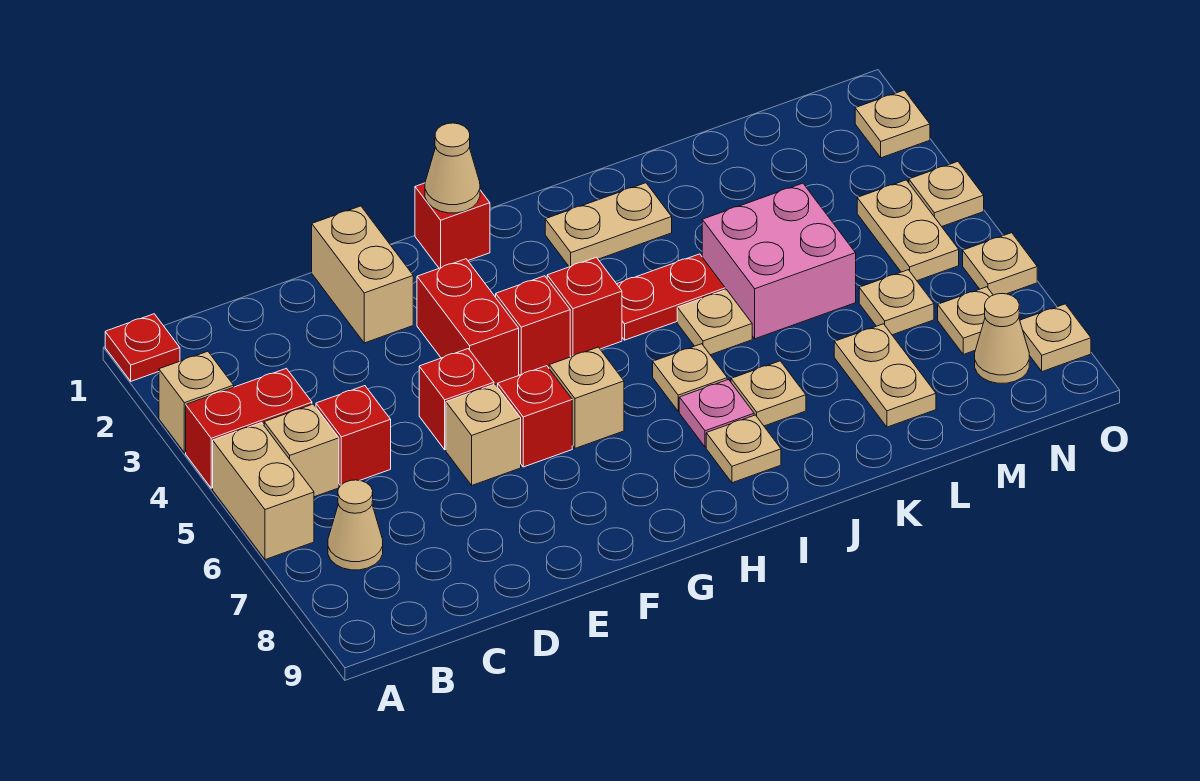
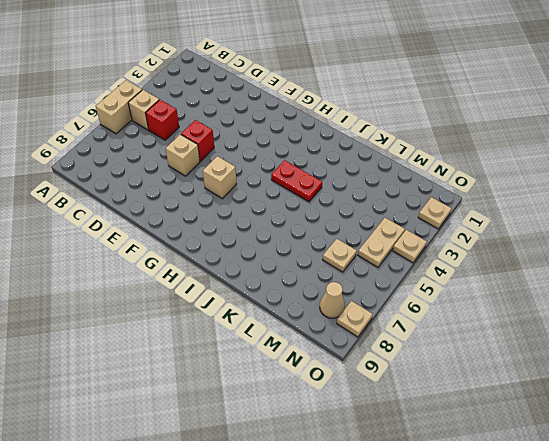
none -> red 1x1 plate [105,314,180,381]
none -> tan 1x1 brick [159,351,234,453]
none -> red 1x2 brick [186,368,312,488]
none -> tan 1x1 cone [328,480,383,570]

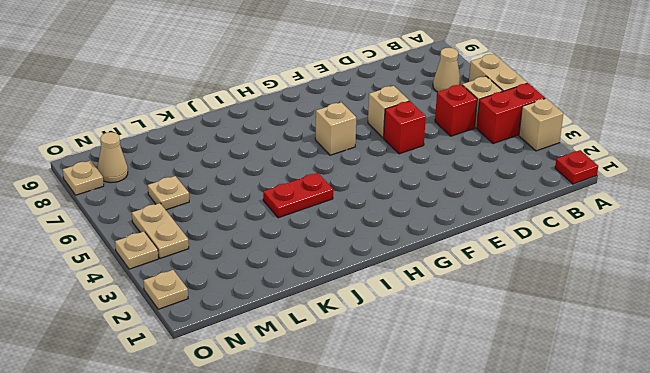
none -> tan 1x2 brick [312,206,413,343]
none -> red 1x2 brick [417,259,519,386]
none -> red 1x1 brick [498,366,572,467]
none -> red 1x1 brick [415,183,490,268]

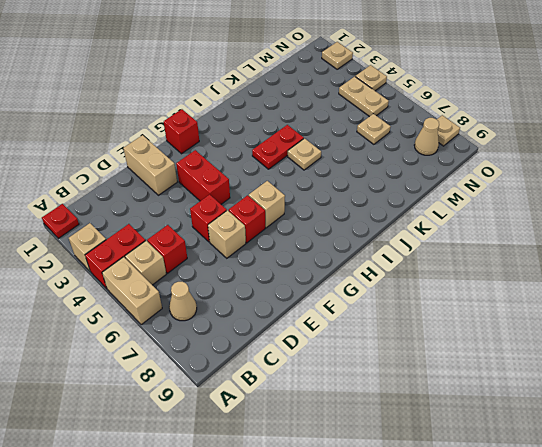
none -> red 1x1 brick [496,276,570,375]
none -> red 1x1 brick [547,257,622,357]
none -> tan 1x2 plate [545,183,672,267]
none -> tan 1x1 plate [653,344,727,411]

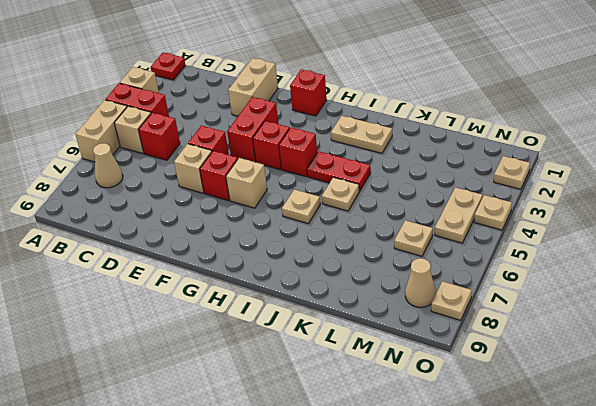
none -> pink 1x1 plate [679,380,754,447]
none -> tan 1x1 plate [706,415,781,483]
none -> tan 1x1 plate [731,361,806,426]
none -> pink 2x2 brick [702,183,856,339]

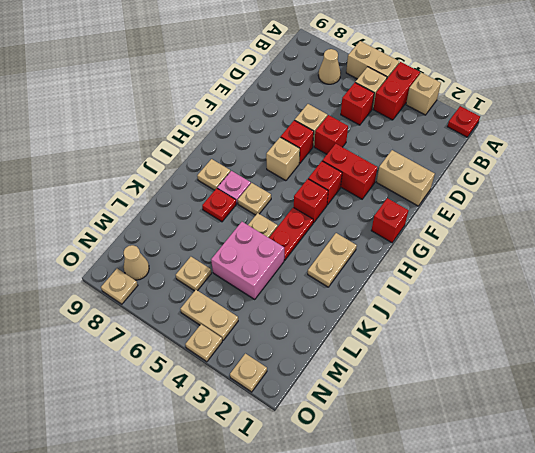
red 1x1 plate [202,188,236,222] -> tan 1x1 plate [731,361,806,426]
none -> tan 1x2 plate [834,324,936,427]
none -> tan 1x1 plate [938,287,993,354]
none -> tan 1x1 plate [963,233,1037,295]
none -> tan 1x1 cone [425,123,480,213]

